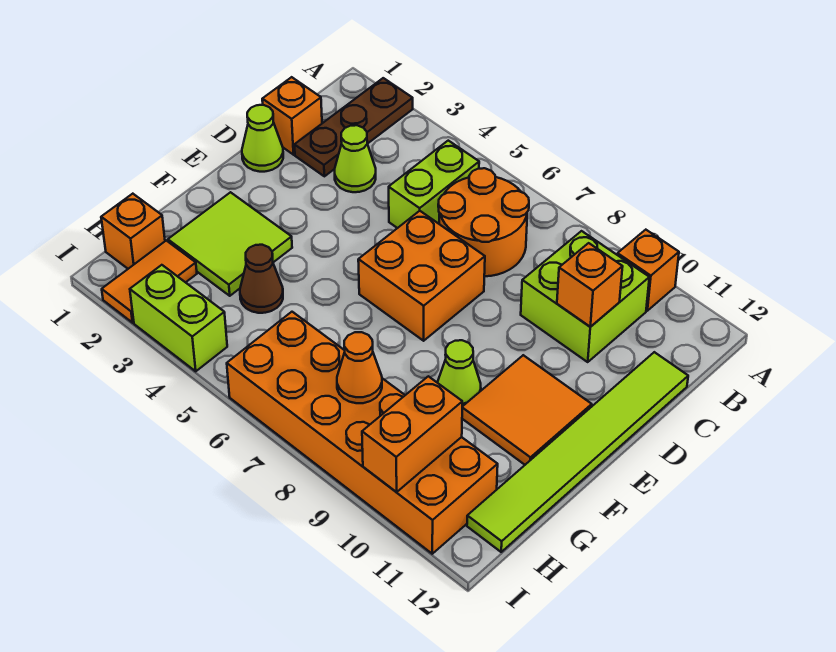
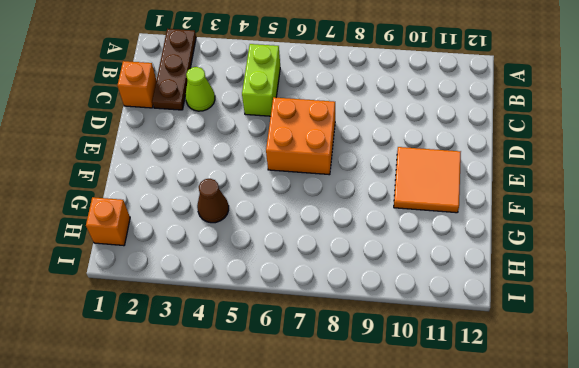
none -> orange 1x1 brick [617,230,679,311]
none -> orange 2x2 round brick [438,168,529,276]
none -> lime 2x2 brick [521,231,649,362]

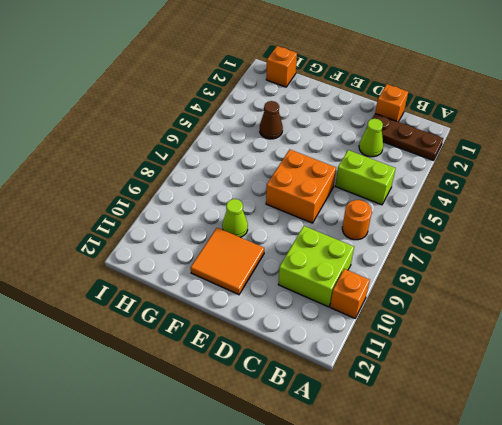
orange 1x1 round brick [342,200,372,240] -> orange 2x2 round brick [438,168,529,276]
none -> lime 1x6 tile [467,352,688,552]
none -> lime 1x1 cone [242,105,283,172]
none -> lime 2x2 tile [168,192,292,296]

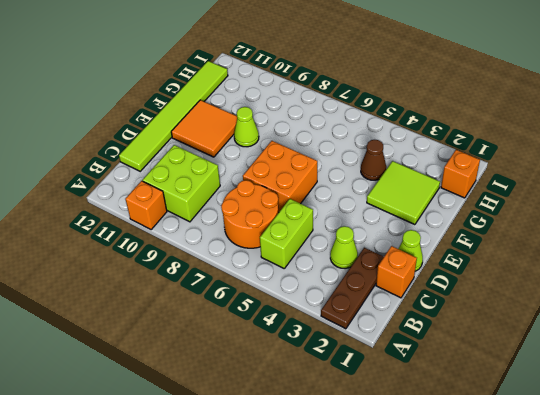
none -> orange 1x2 tile [102,241,197,323]
none -> orange 2x6 brick [227,312,498,554]
none -> lime 1x2 brick [130,265,227,371]

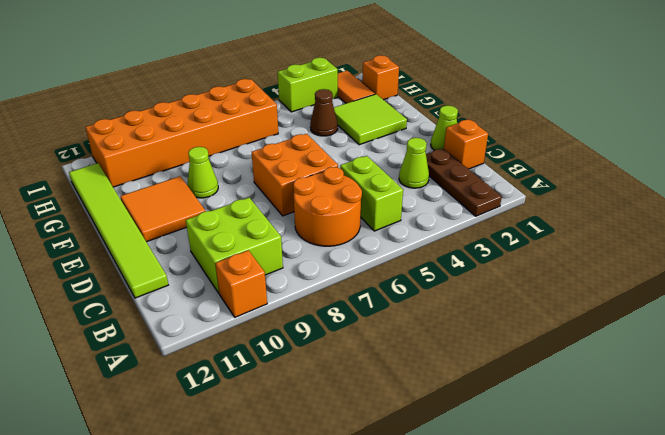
none -> orange 1x1 brick [557,243,623,327]
none -> orange 1x1 cone [337,332,382,403]
none -> orange 1x2 brick [362,376,462,492]

